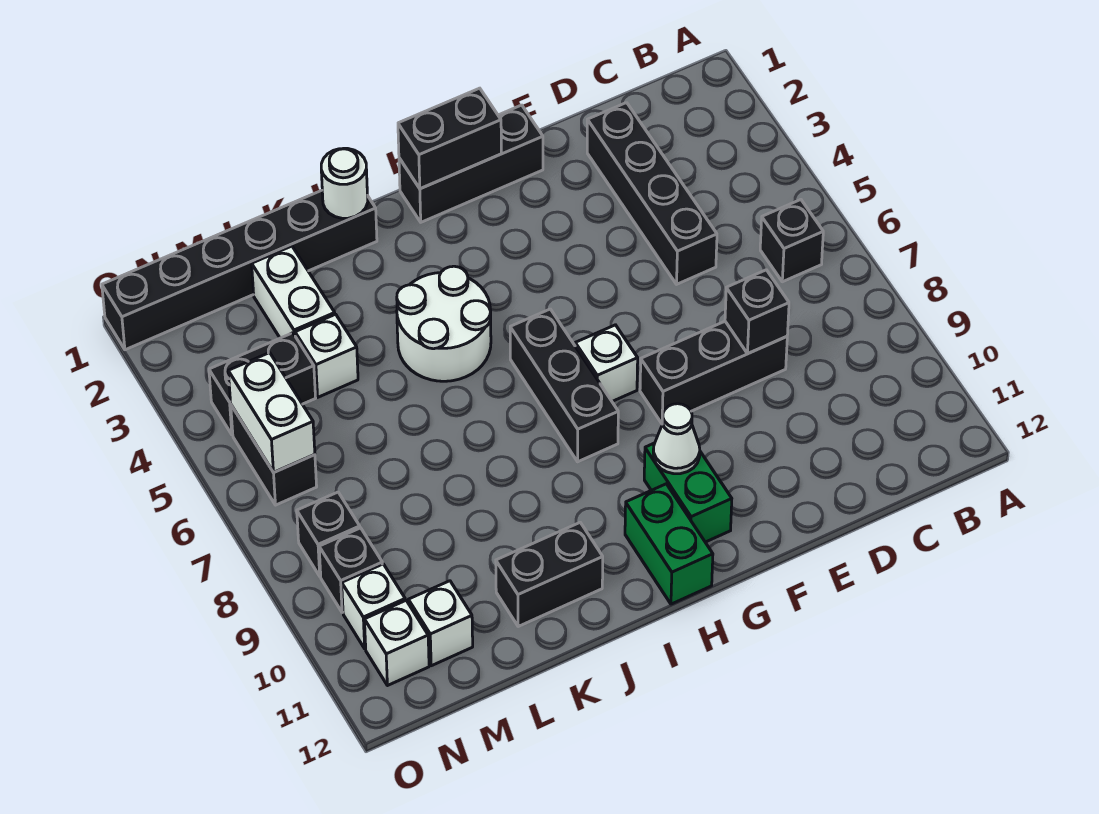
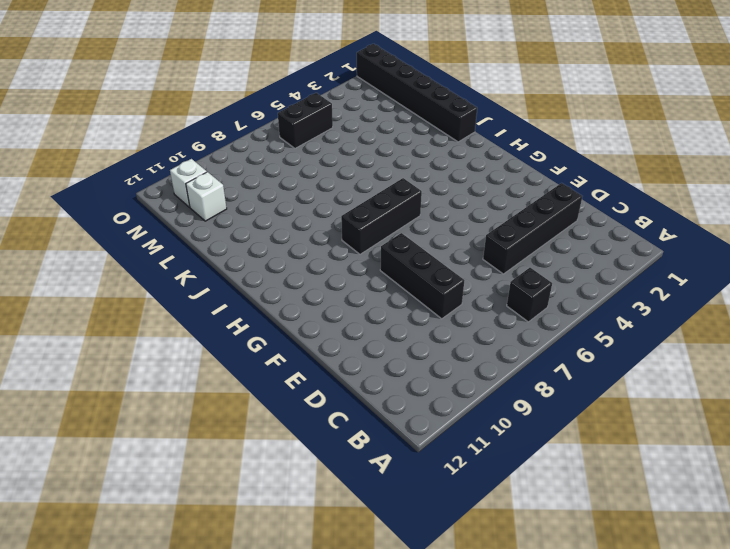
none -> black 1x3 brick [399,105,543,222]
none -> white 1x1 brick [575,325,638,401]
none -> green 1x2 brick [644,443,732,542]

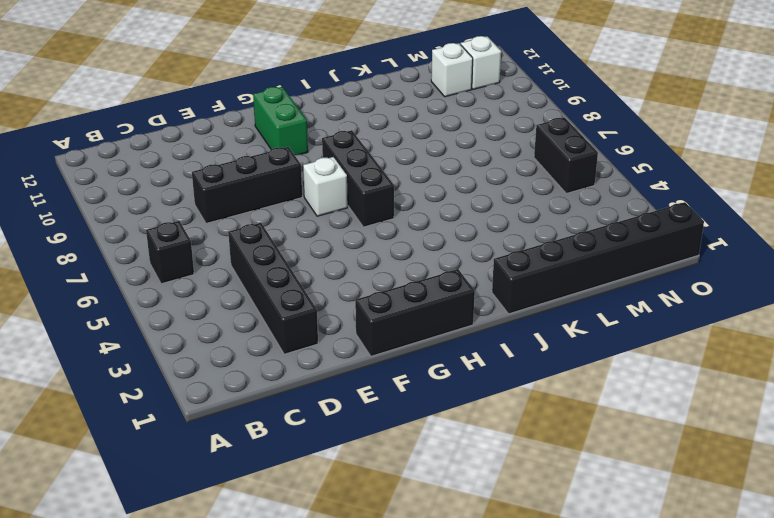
none -> green 1x2 brick [625,484,713,604]
none -> white 2x2 round brick [397,266,491,381]
none -> black 1x2 brick [496,523,603,626]

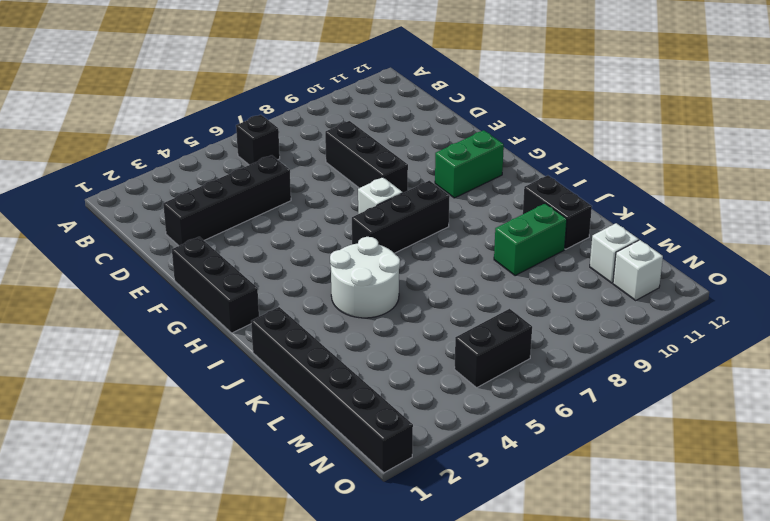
green 1x2 brick [494,203,567,276] -> green 1x2 brick moved to [625,484,713,604]
none -> white 1x2 brick [252,246,335,338]
none -> white 1x1 brick [295,314,358,397]
none -> black 1x2 brick [209,333,315,435]

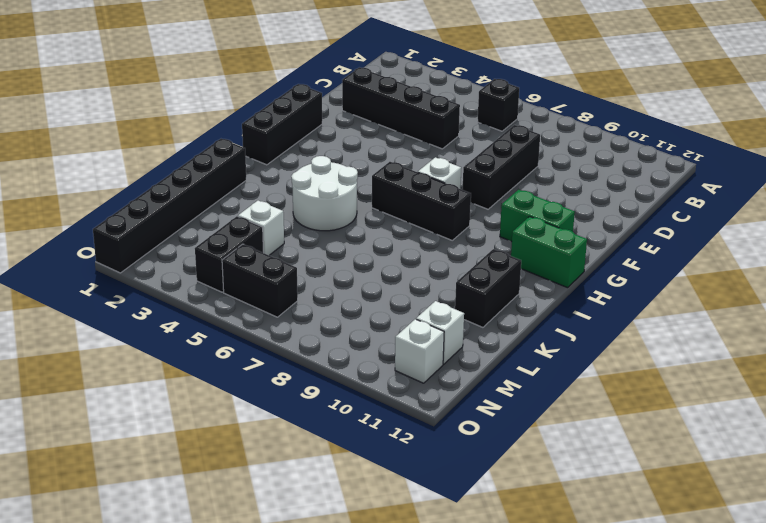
none -> white 1x2 brick [252,246,335,338]
none -> black 1x1 brick [297,492,360,576]
none -> black 1x1 brick [319,528,382,613]

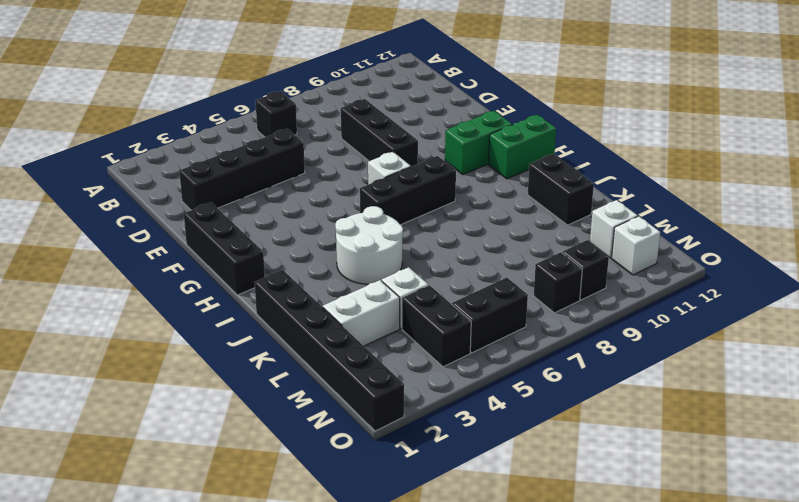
none -> white 1x1 brick [342,564,405,649]
none -> black 1x1 brick [725,270,789,354]
none -> black 1x2 brick [398,88,501,189]

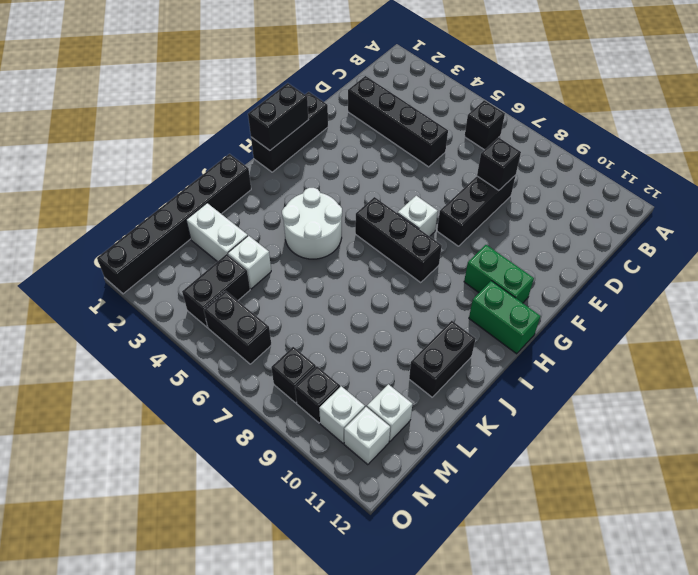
none -> white 1x1 cone [653,404,700,474]
none -> white 1x1 round brick [321,148,368,218]
none -> white 1x2 brick [228,353,315,473]

